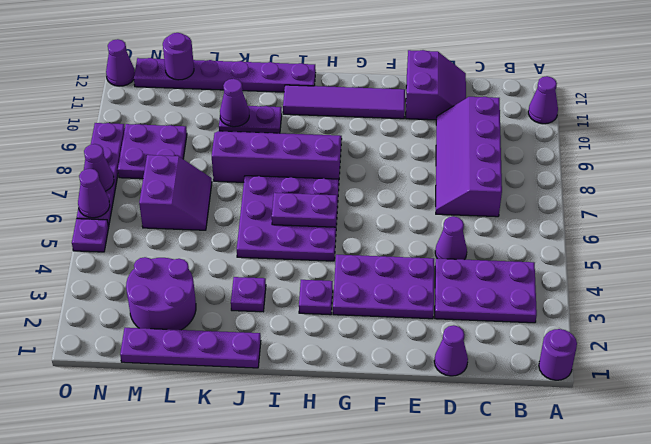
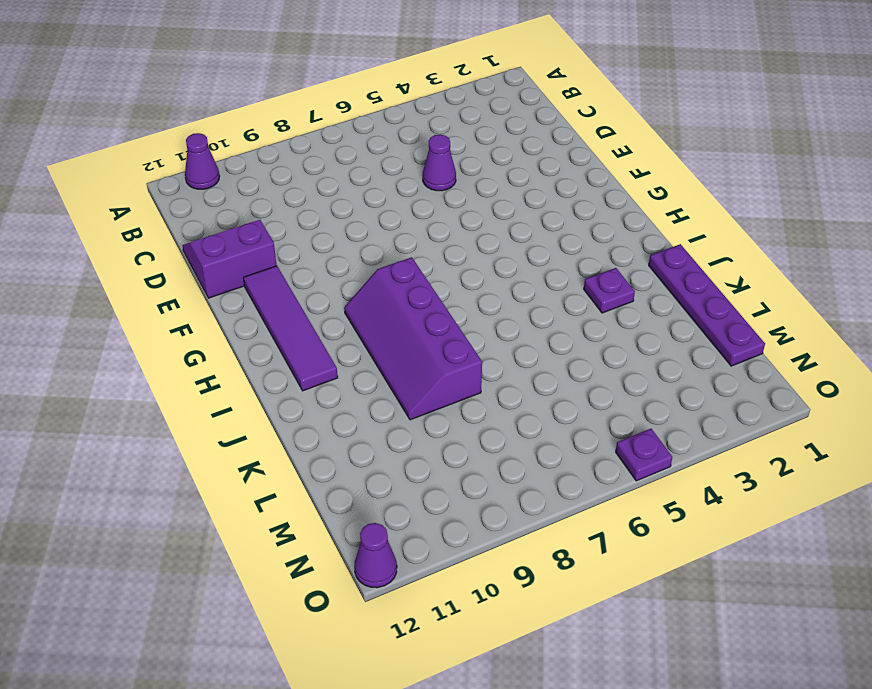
none -> purple 1x1 round brick [539,329,577,380]
none -> purple 2x3 plate [435,258,537,323]
none -> purple 2x4 slope [436,97,502,217]

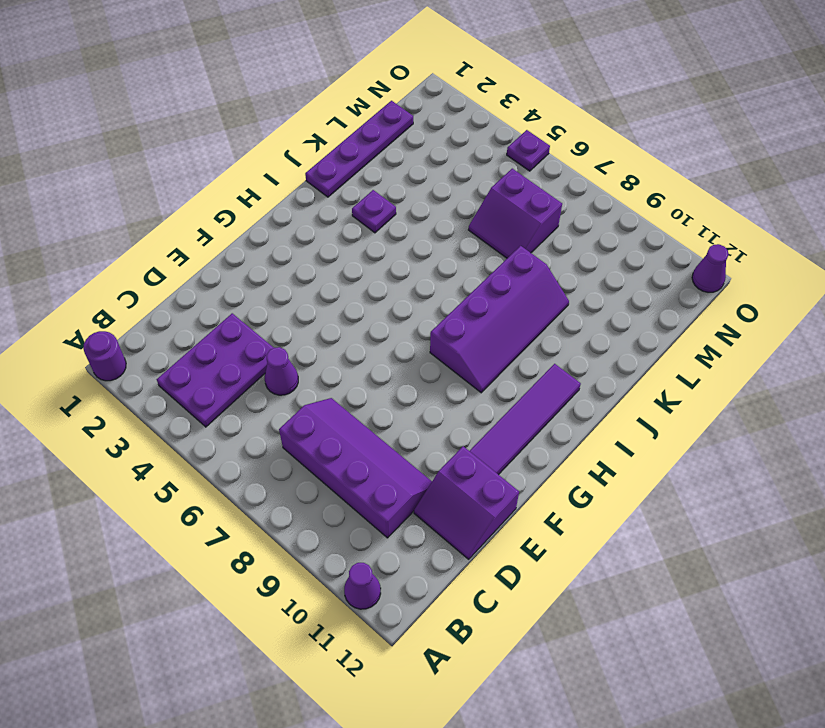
none -> purple 1x1 cone [434,325,468,376]
none -> purple 2x3 plate [333,255,434,319]
none -> purple 1x1 plate [299,280,333,315]

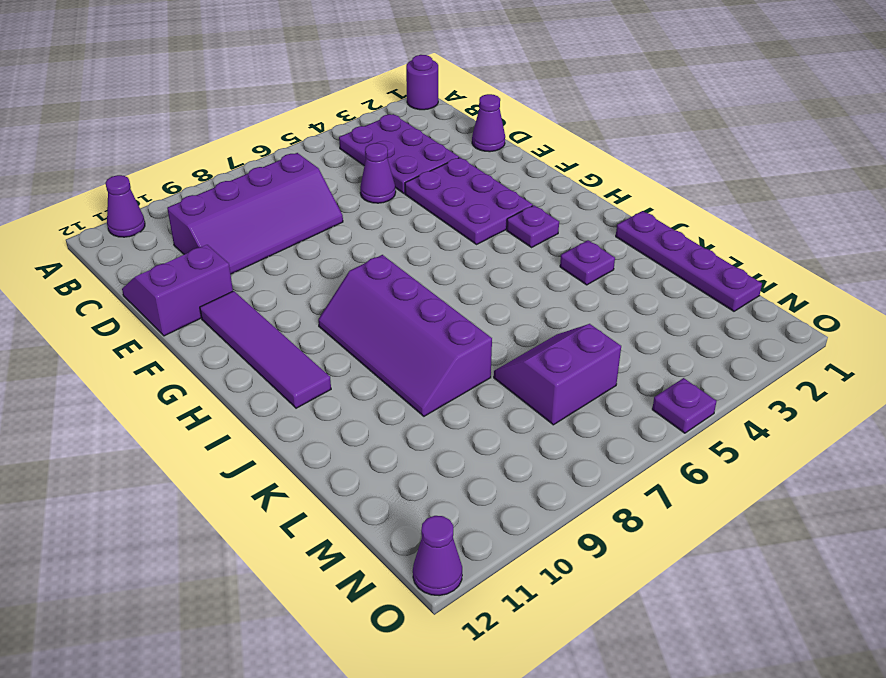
none -> purple 3x3 plate [237,176,339,261]
none -> purple 1x6 plate [134,58,316,92]
none -> purple 1x2 plate [219,106,282,133]

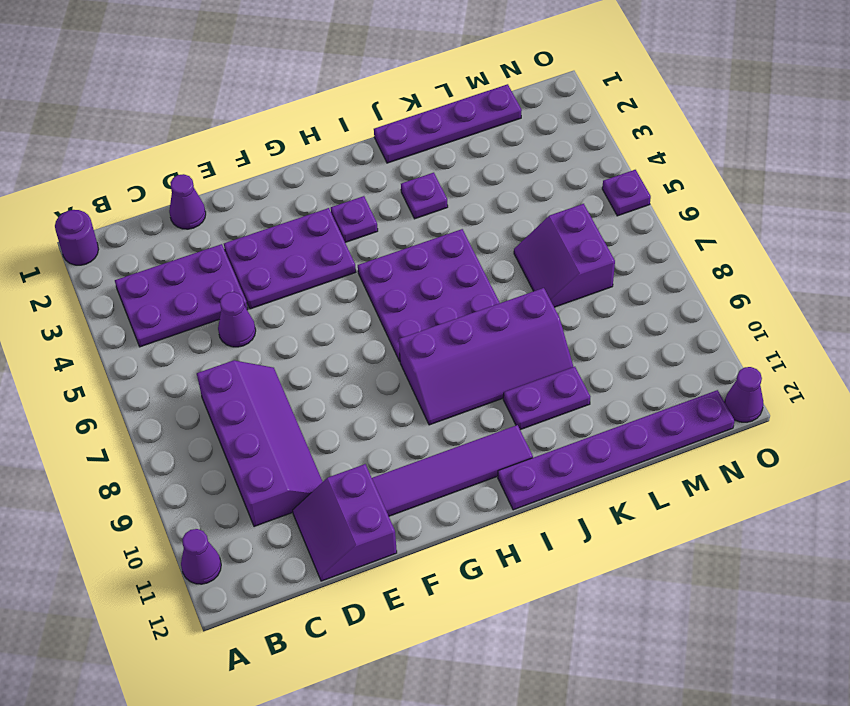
none -> purple 2x2 round brick [126,257,196,330]
none -> purple 2x2 plate [118,124,187,179]
none -> purple 1x4 plate [77,123,125,226]

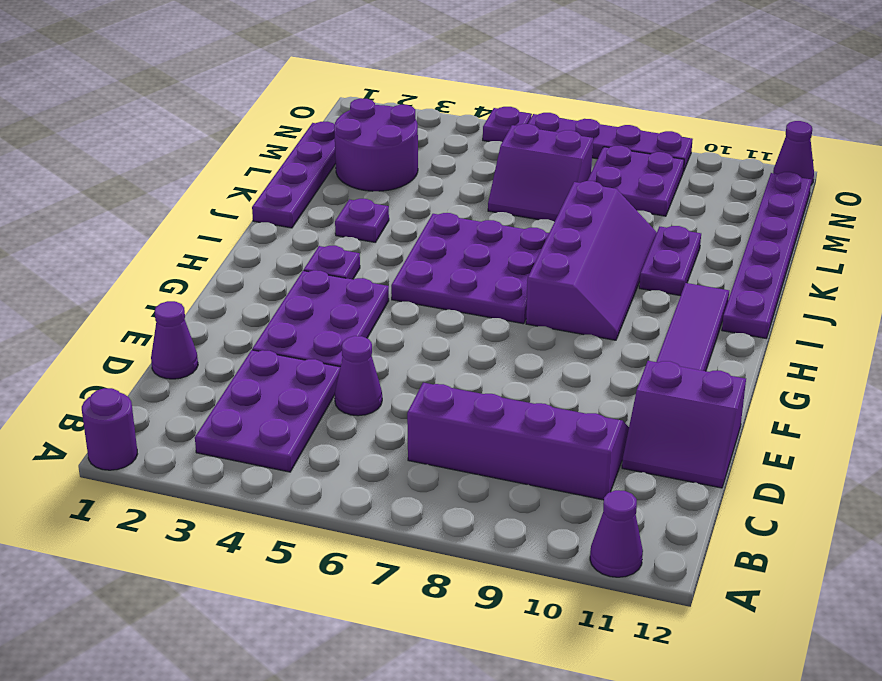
none -> purple 1x2 plate [272,193,337,227]
none -> purple 1x1 cone [220,79,249,127]
none -> purple 1x1 round brick [163,33,194,80]

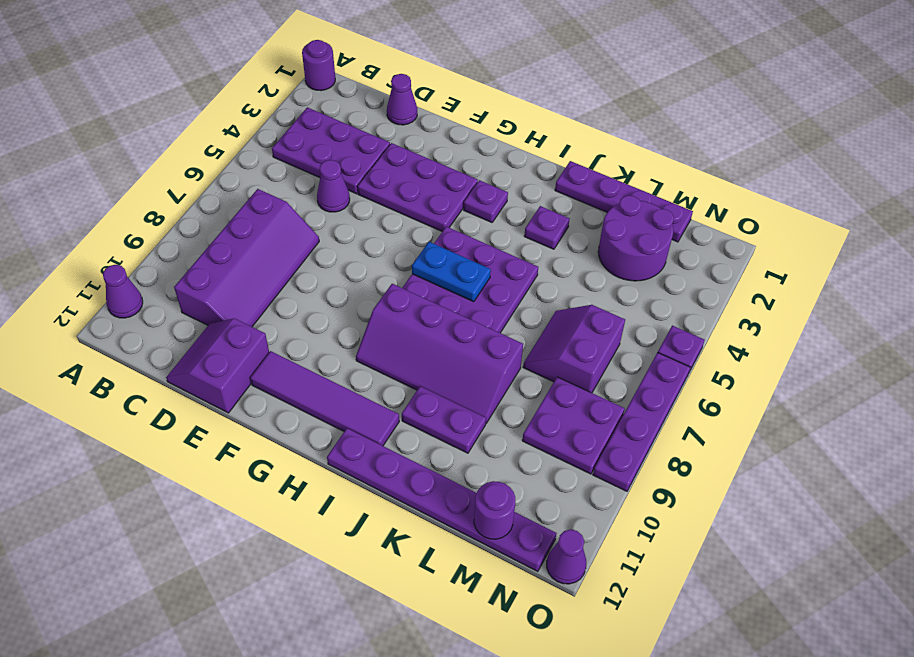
blue 1x2 plate [412,242,491,302] -> purple 1x2 plate [272,193,337,227]
none -> purple 1x1 cone [220,79,249,127]
none -> purple 1x1 cone [78,169,110,218]
none -> purple 1x1 cone [84,144,114,191]

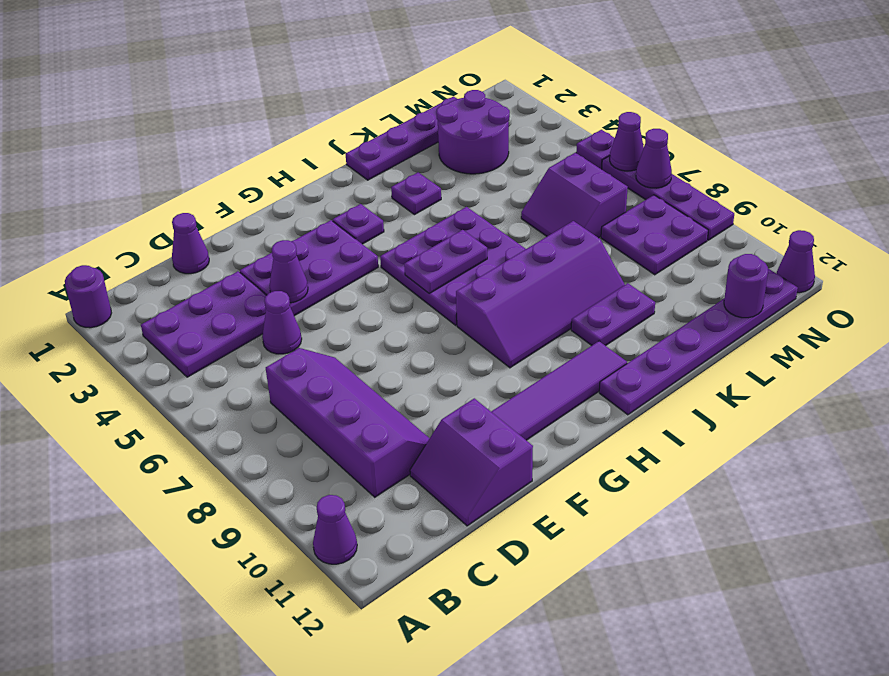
purple 1x1 cone [269,240,308,303] -> purple 1x1 cone moved to [220,79,249,127]

